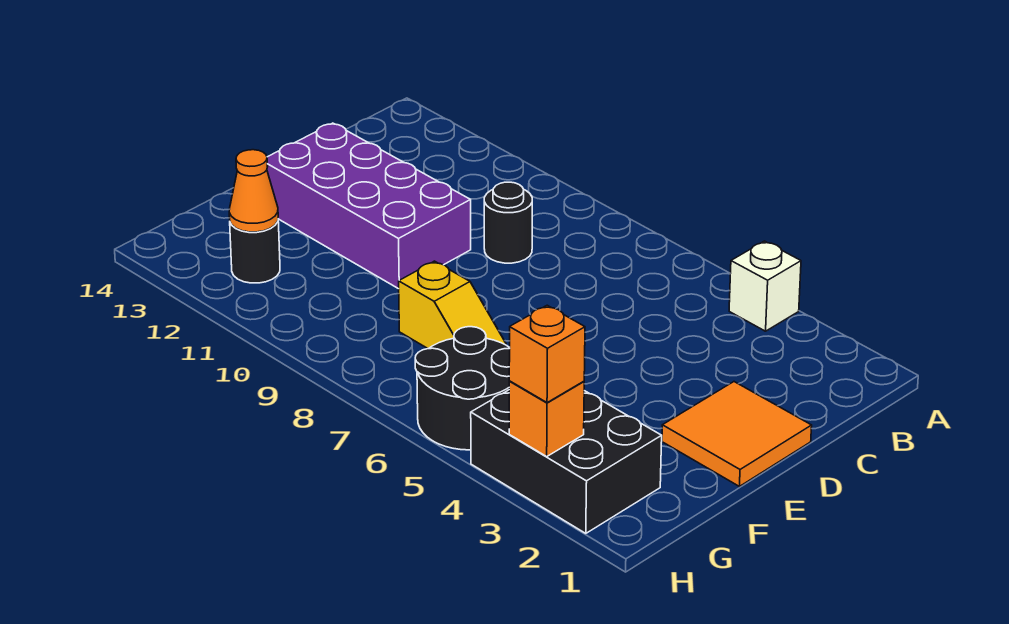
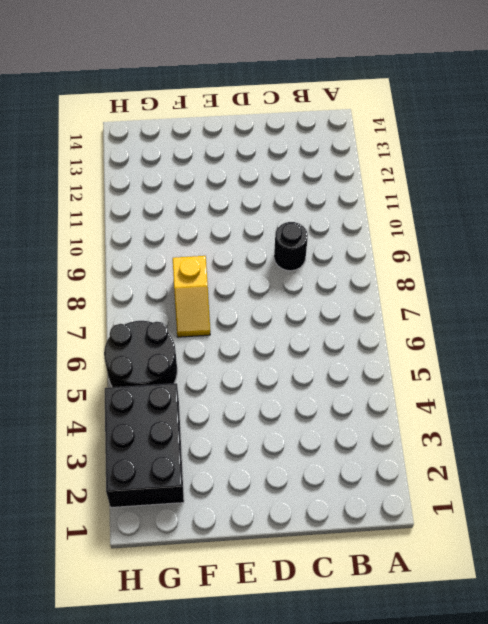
none -> white 1x1 brick [729,241,801,331]
none -> orange 2x2 tile [662,382,812,486]

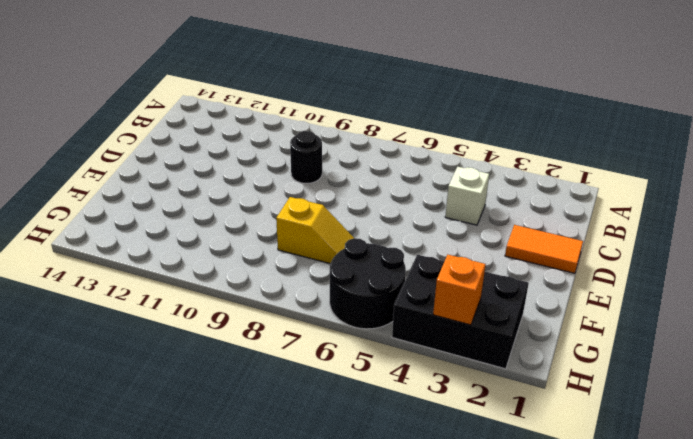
white 1x1 brick [445,167,489,225] -> white 1x1 brick moved to [729,241,801,331]
orange 1x2 tile [505,225,583,273] -> orange 2x2 tile [662,382,812,486]
none -> purple 2x4 brick [267,123,471,289]
none -> black 1x1 round brick [230,221,280,283]

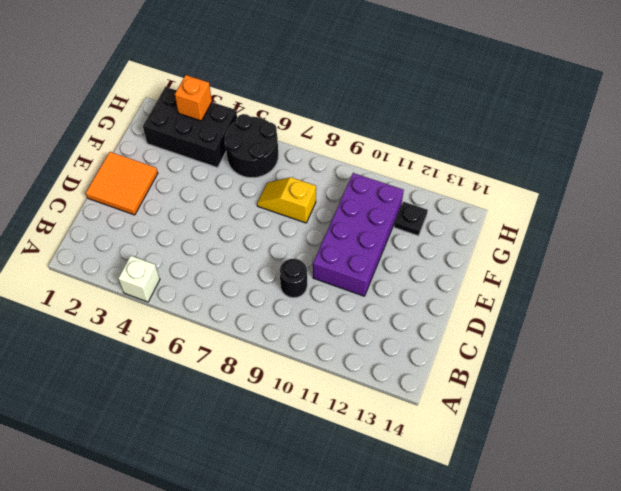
purple 2x4 brick [313,173,404,296] -> purple 2x4 brick turned to [267,123,471,289]
black 1x1 plate [394,202,428,236] -> black 1x1 round brick [230,221,280,283]
none -> orange 1x1 cone [229,150,278,232]
none -> orange 1x1 brick [509,305,585,403]

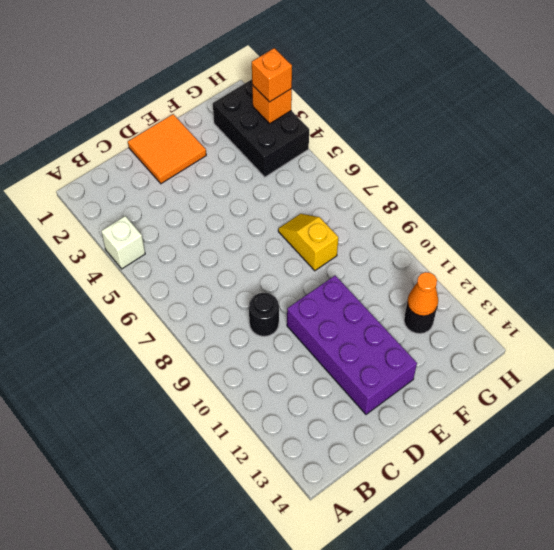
none -> black 2x2 round brick [415,327,510,450]

